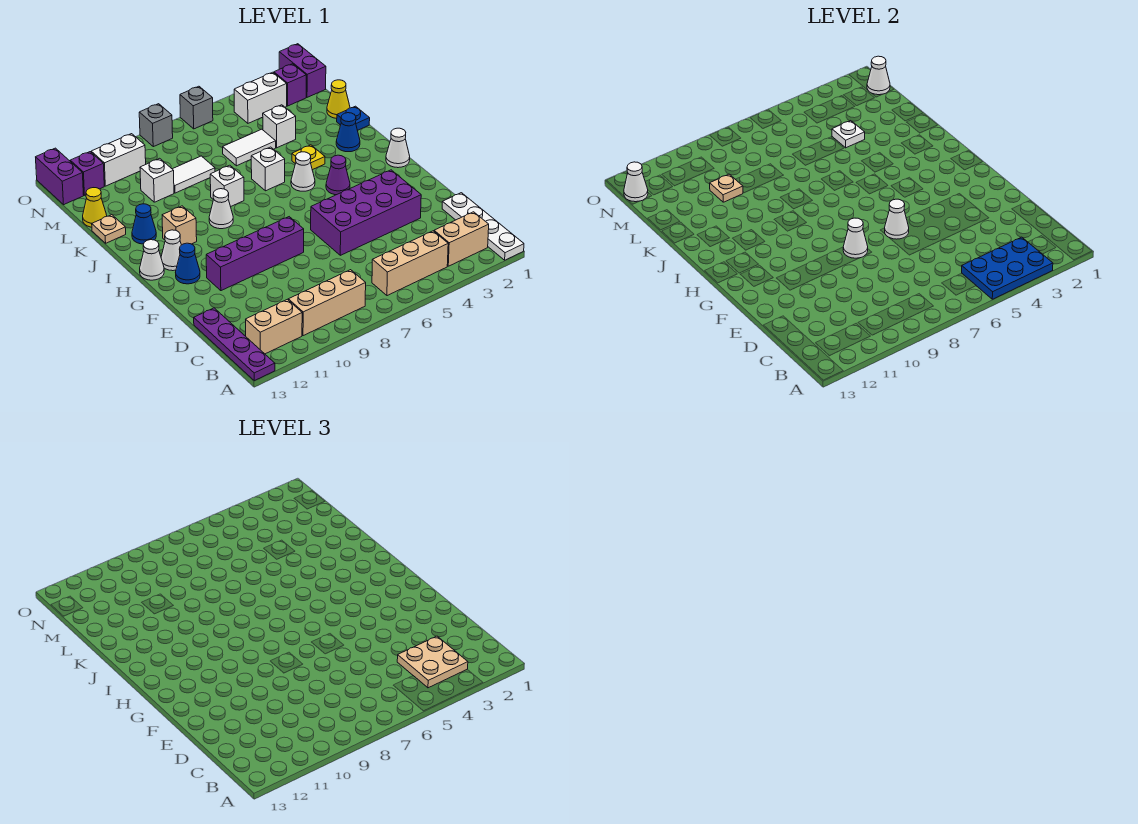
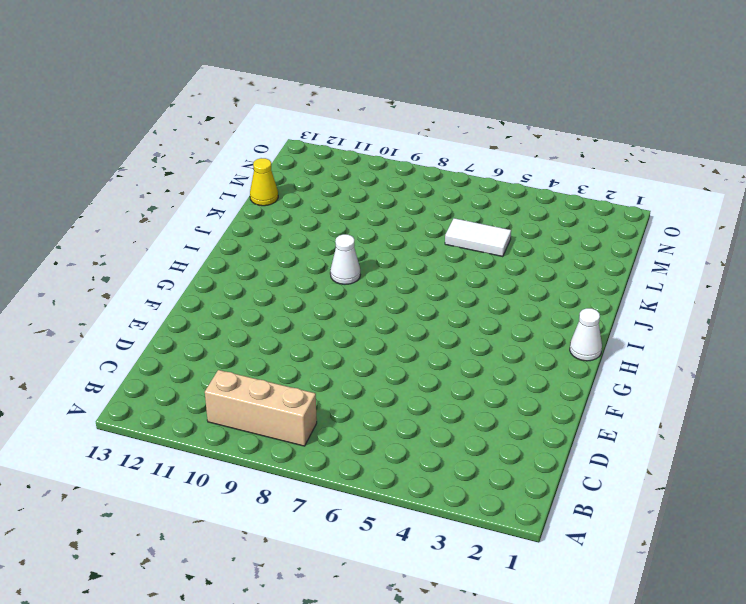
none -> white 1x4 plate [442,193,524,260]
none -> purple 1x4 plate [194,308,275,381]
none -> tan 1x2 brick [434,212,489,266]
none -> tan 1x3 brick [372,231,448,296]

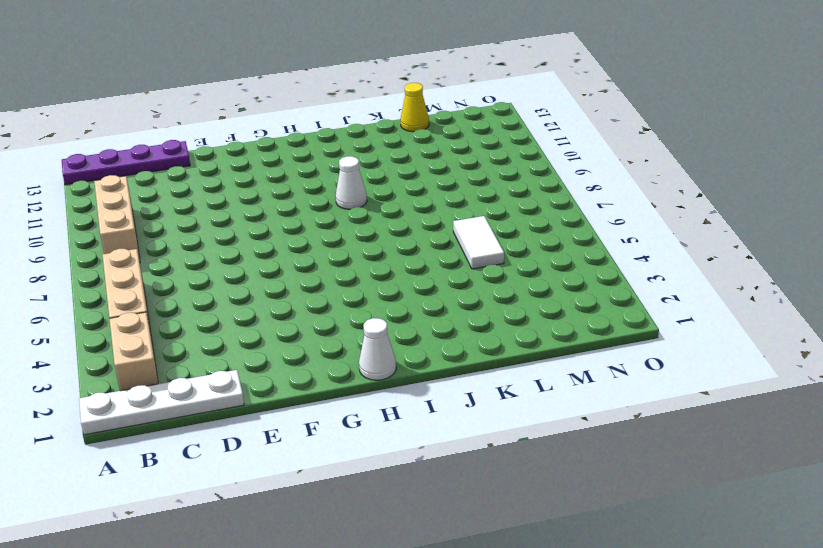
none -> tan 1x2 brick [246,299,302,354]
none -> purple 2x4 brick [311,170,421,255]
none -> purple 1x4 brick [206,217,304,291]
none -> blue 1x1 cone [175,243,200,284]

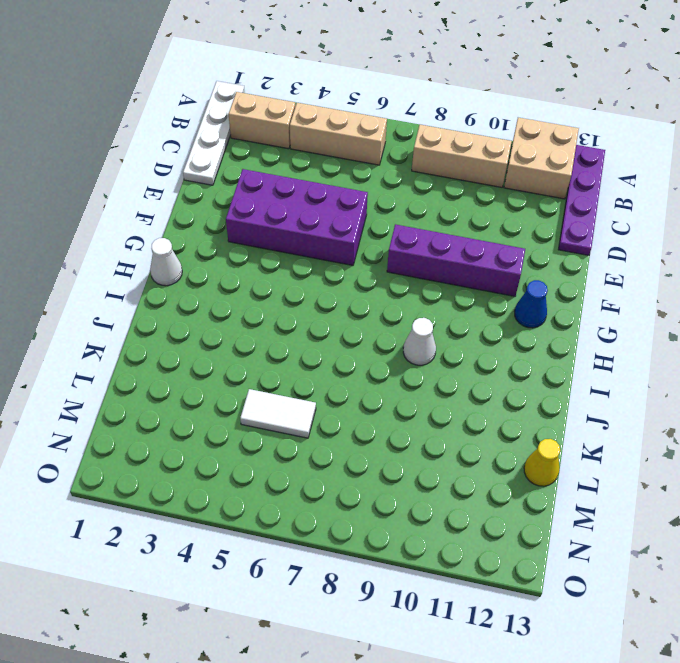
tan 2x2 brick [504,118,579,199] -> tan 1x2 brick [246,299,302,354]
none -> purple 1x1 cone [326,155,350,195]
none -> white 1x1 cone [161,230,181,271]
none -> white 1x1 cone [140,240,164,280]
none -> white 1x1 cone [291,152,315,191]

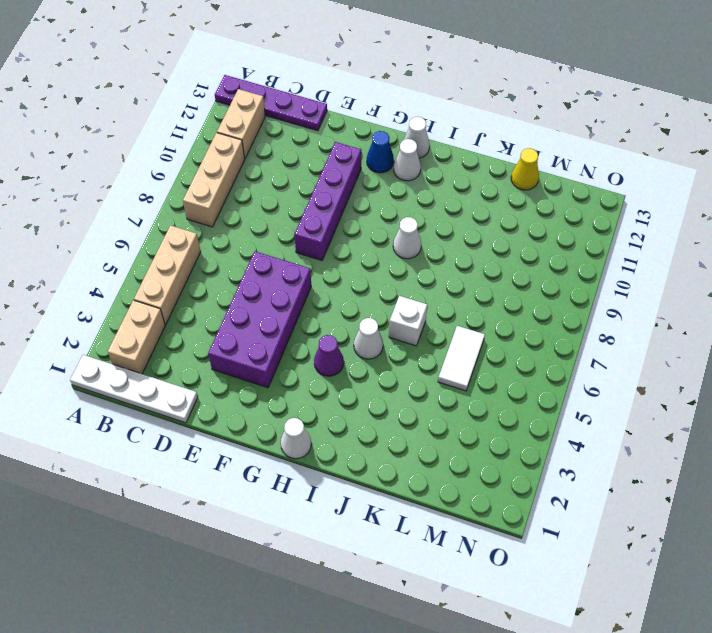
none -> tan 1x1 brick [162,206,197,245]
none -> blue 1x1 cone [336,113,360,152]
none -> yellow 1x1 plate [292,145,325,170]
none -> white 1x1 brick [210,165,244,207]

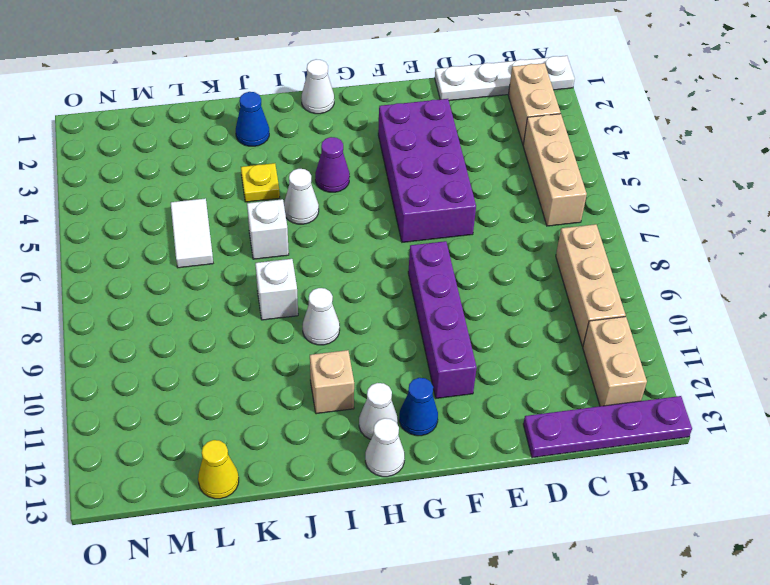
none -> blue 1x1 cone [132,204,156,244]
none -> blue 1x1 plate [337,106,370,130]
none -> tan 1x1 plate [92,215,126,243]
none -> yellow 1x1 cone [327,80,350,118]

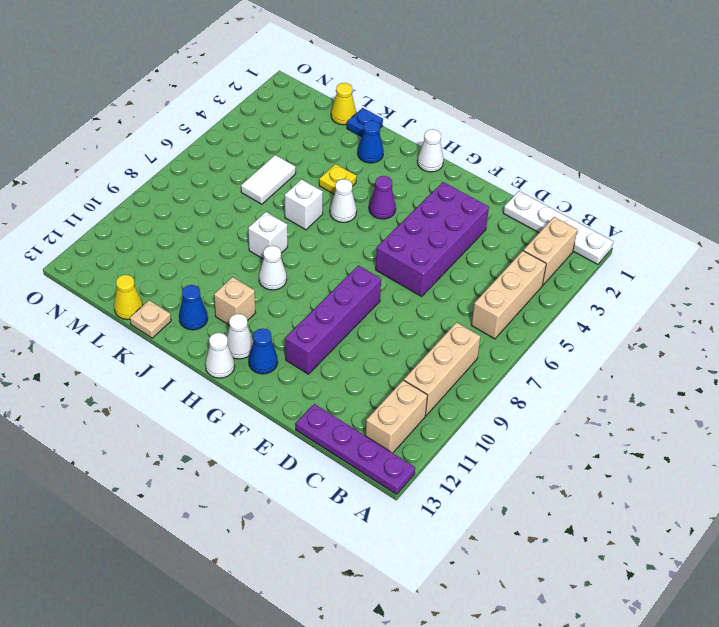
none -> white 1x1 brick [263,105,296,148]
none -> white 1x2 tile [173,156,215,193]
none -> white 1x1 brick [140,158,174,202]
none -> purple 1x2 brick [279,44,326,97]

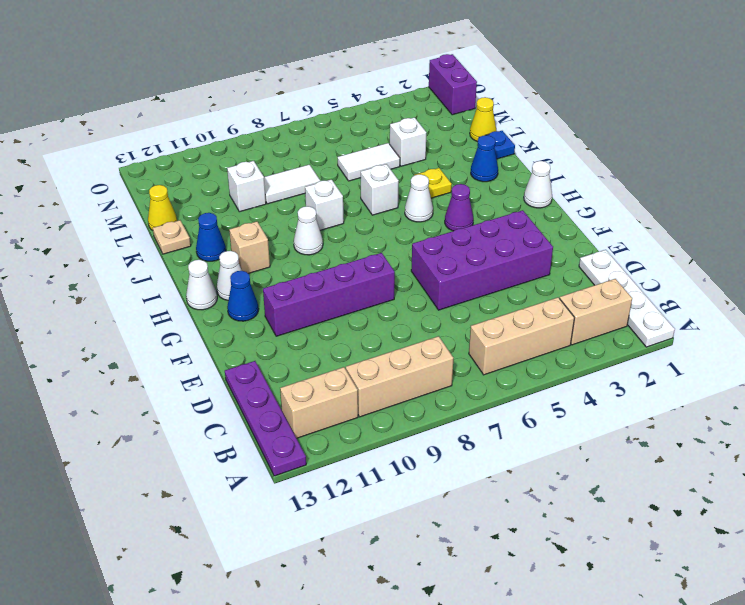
none -> purple 1x1 brick [274,64,306,106]
none -> white 1x2 brick [234,72,287,123]
none -> white 1x2 brick [91,134,146,186]
none -> purple 1x1 brick [70,152,104,195]

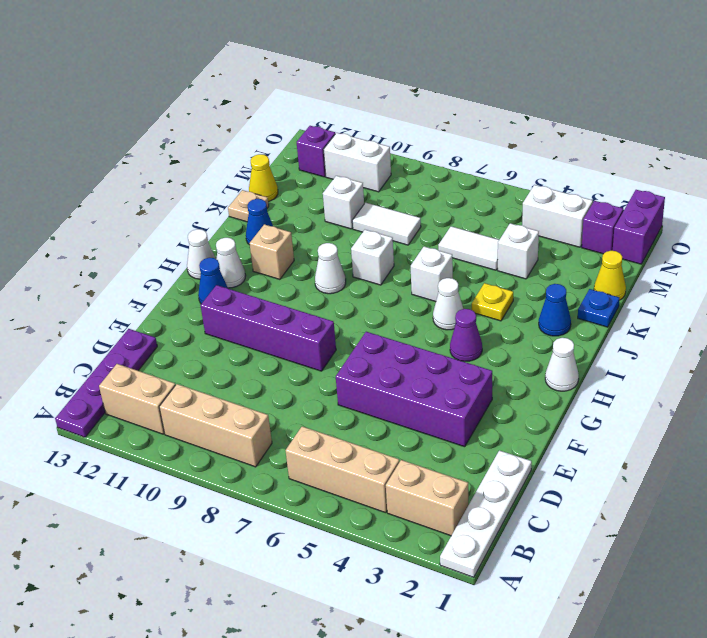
none -> purple 1x2 brick [36,148,84,204]
none -> grey 1x1 brick [180,86,213,129]
none -> grey 1x1 brick [139,104,173,147]
none -> blue 2x3 plate [962,237,1053,299]

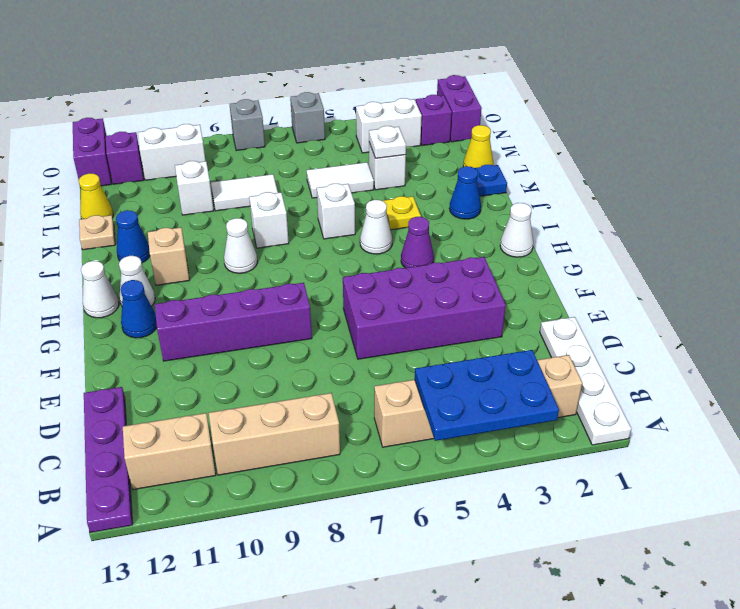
none -> white 1x1 cone [885,199,909,239]
none -> white 1x1 cone [843,218,868,258]
none -> tan 1x1 plate [710,174,743,202]
none -> white 1x1 cone [867,56,890,95]

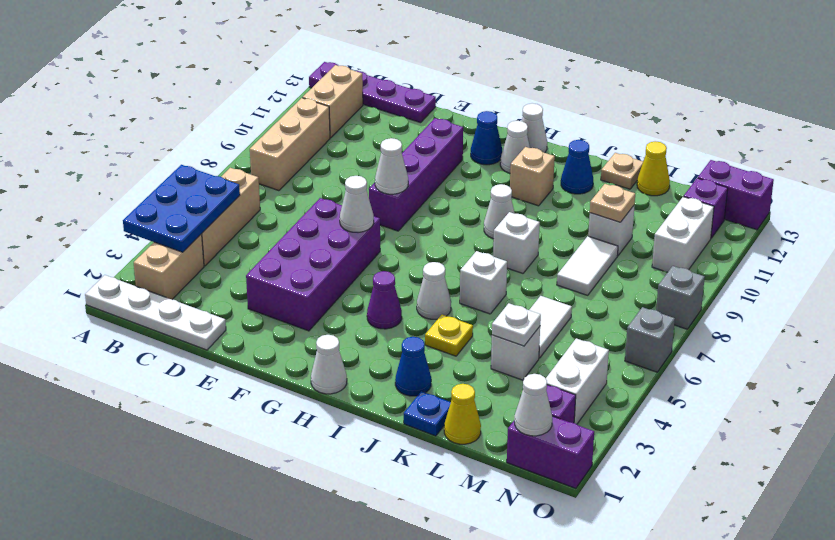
none -> white 1x1 cone [624,162,648,202]
none -> tan 2x2 plate [397,636,468,688]

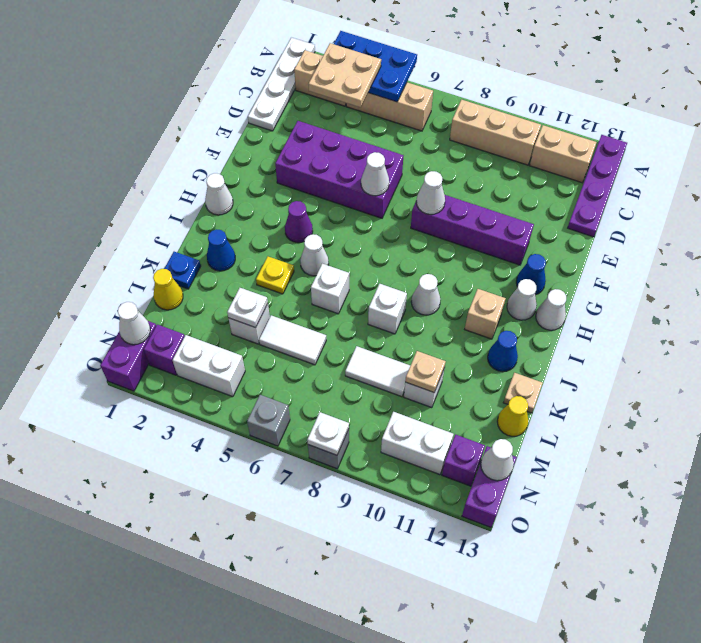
white 1x1 plate [307,412,349,455] -> none

